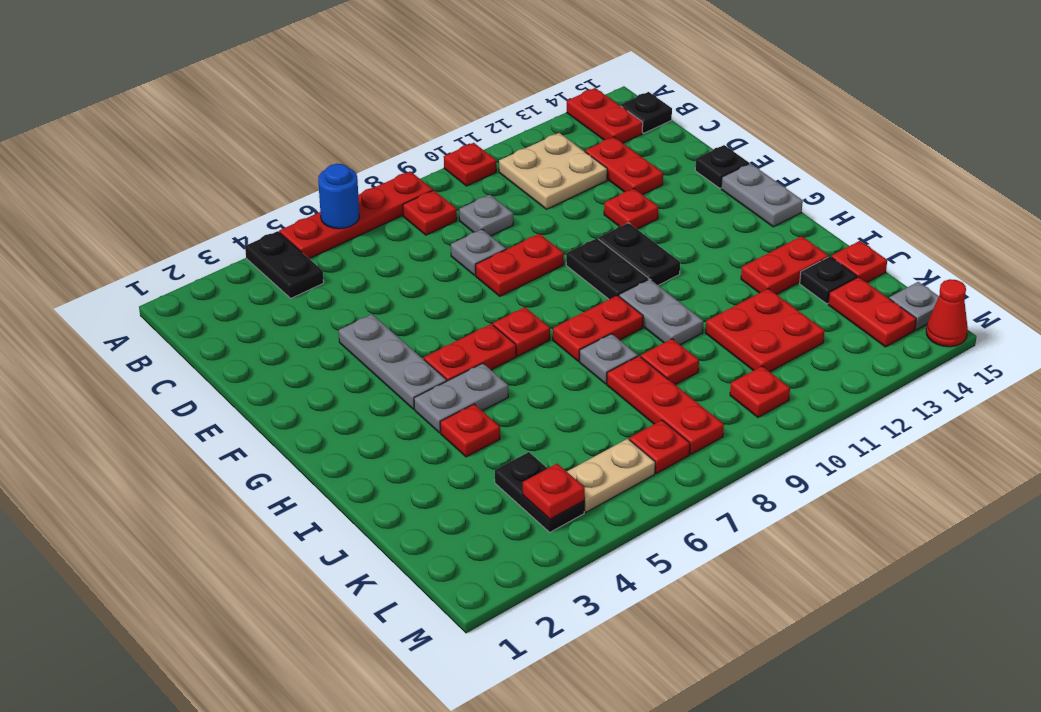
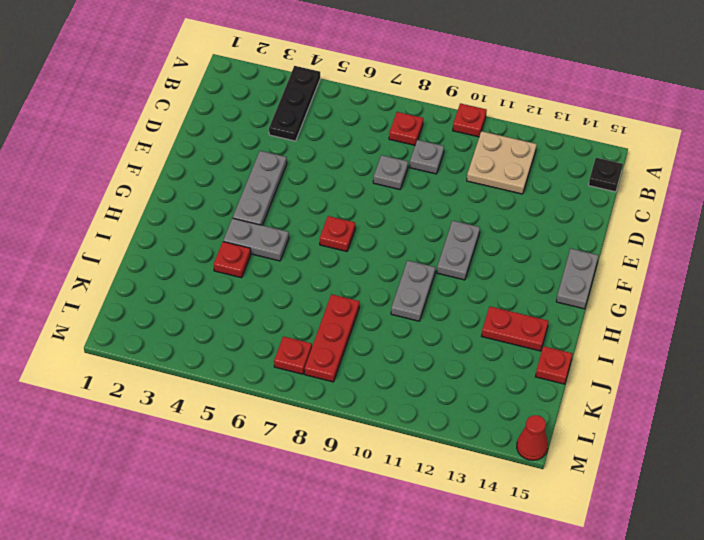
black 1x3 plate [269,66,320,141] -> black 1x2 plate [245,231,324,298]
grey 1x2 plate [437,221,480,280] -> black 1x2 plate [599,223,680,285]
none -> red 1x4 plate [279,171,433,259]
none -> red 1x2 plate [567,88,643,143]
none -> red 1x2 plate [585,137,663,195]
none -> red 1x2 plate [476,234,564,296]

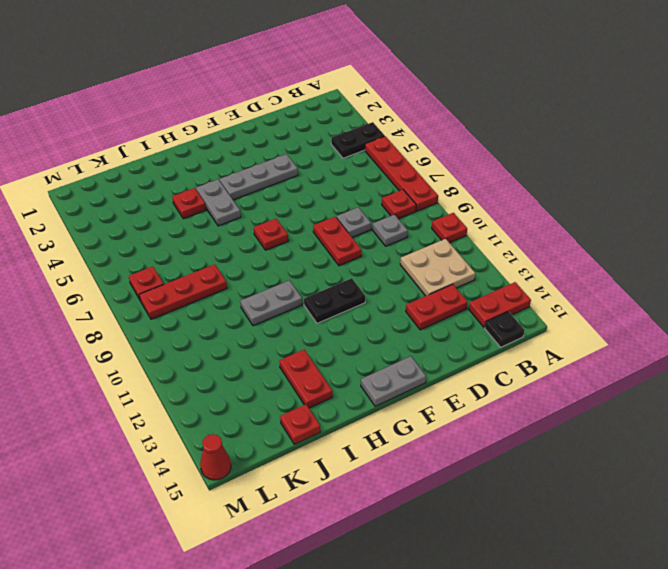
none -> red 1x1 plate [604,188,658,229]
none -> black 1x1 plate [695,145,749,188]
none -> black 1x2 plate [566,238,648,299]
none -> red 1x2 plate [424,324,516,381]

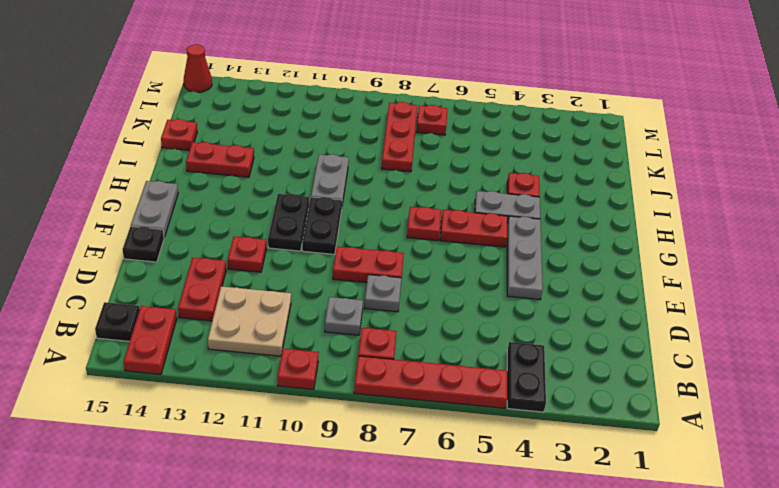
none -> red 1x2 plate [553,295,643,361]
none -> grey 1x1 plate [580,334,638,384]
none -> red 1x1 plate [641,339,699,385]
none -> red 2x2 plate [706,289,825,372]

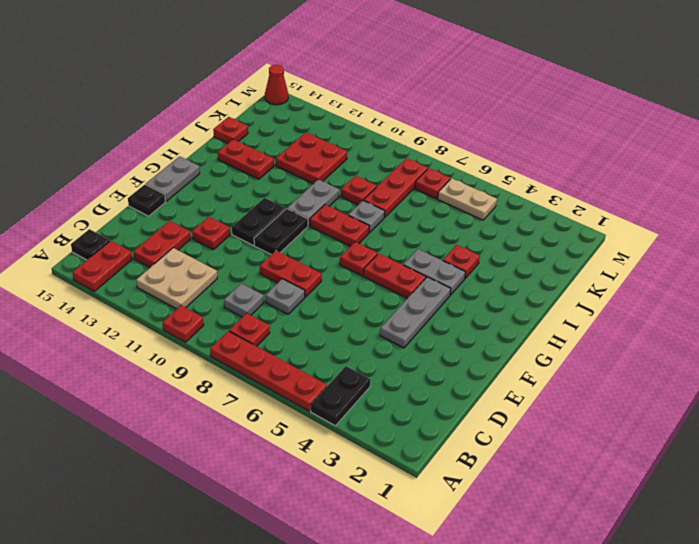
none -> black 1x1 plate [800,257,857,304]
none -> black 1x2 plate [495,452,584,532]
none -> red 1x2 plate [828,277,916,347]
none -> red 1x1 plate [730,366,790,417]

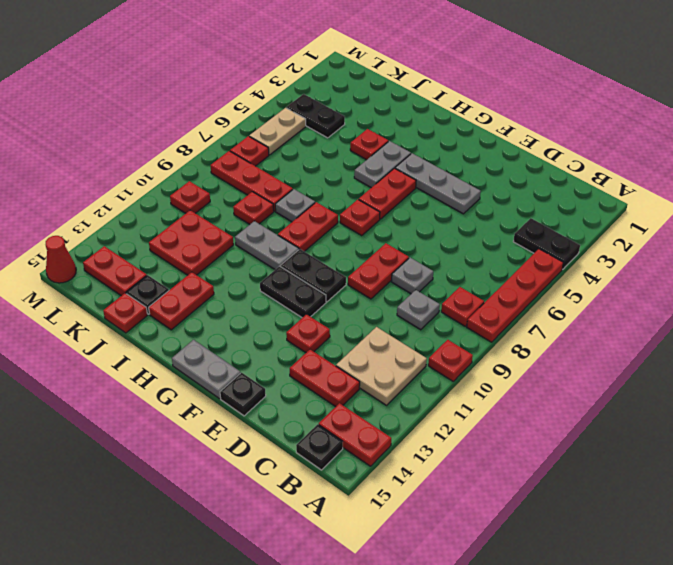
none -> grey 1x1 plate [889,282,939,330]
none -> blue 1x1 round brick [318,164,359,229]
none -> red 1x1 plate [523,464,585,519]

